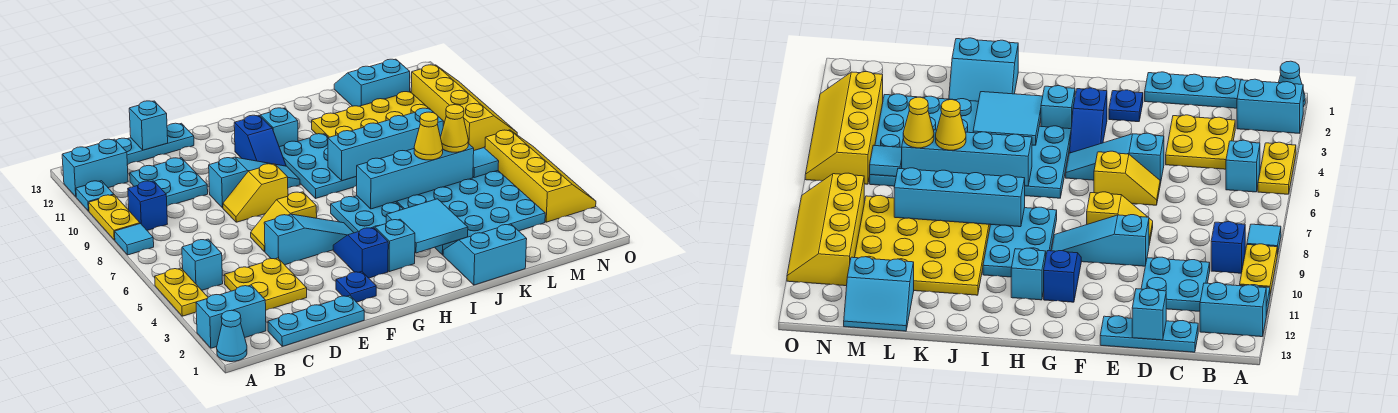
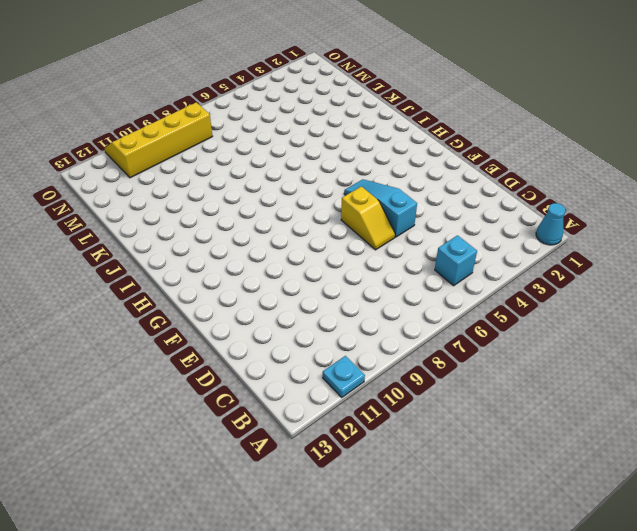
none -> cyan 1x2 brick [196,285,266,348]
none -> yellow 1x2 plate [155,268,208,316]
none -> cyan 1x1 tile [115,224,154,255]
none -> yellow 1x2 plate [89,195,140,240]

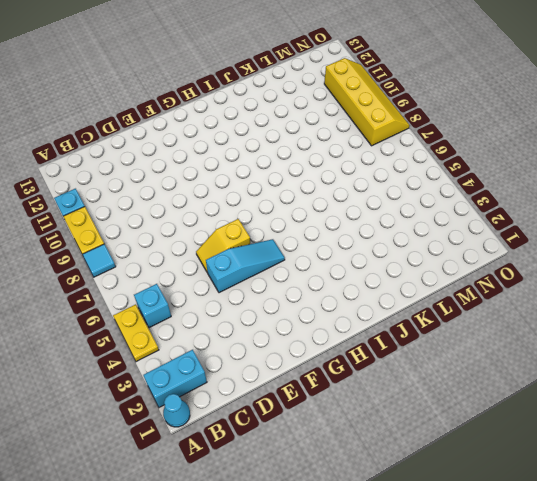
none -> cyan 1x2 brick [62,139,128,197]
none -> blue 1x1 brick [128,181,167,230]
none -> cyan 1x3 plate [268,295,364,346]
none -> yellow 2x2 plate [224,258,307,310]

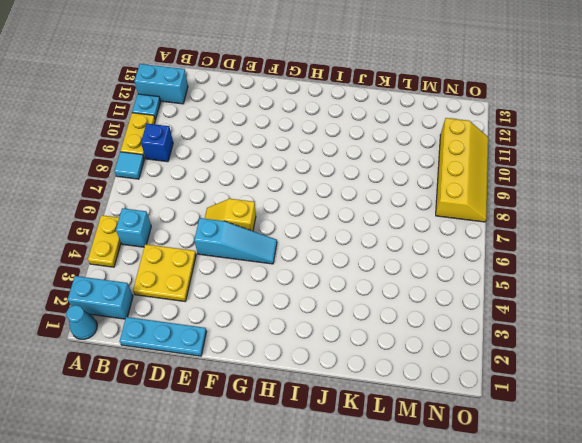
none -> cyan 2x2 plate [130,158,208,206]
none -> cyan 1x3 plate [116,123,194,165]
none -> yellow 1x2 slope [223,164,288,222]
none -> cyan 1x3 slope [209,157,300,208]

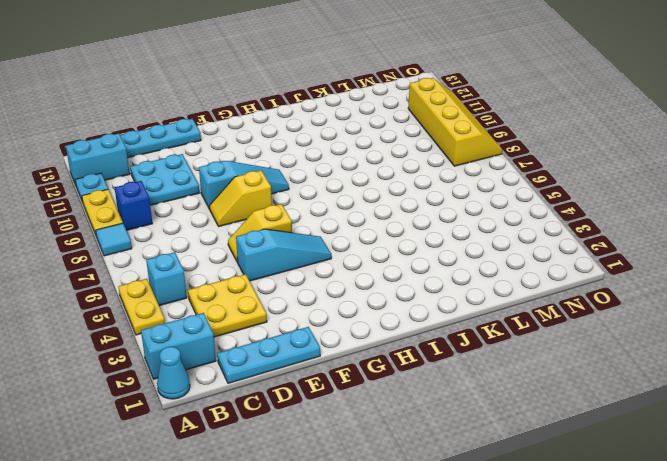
none -> blue 1x1 plate [336,271,376,302]
none -> blue 1x2 slope [333,227,388,278]
none -> blue 1x2 slope [234,115,286,166]
none -> cyan 1x1 brick [375,219,415,272]

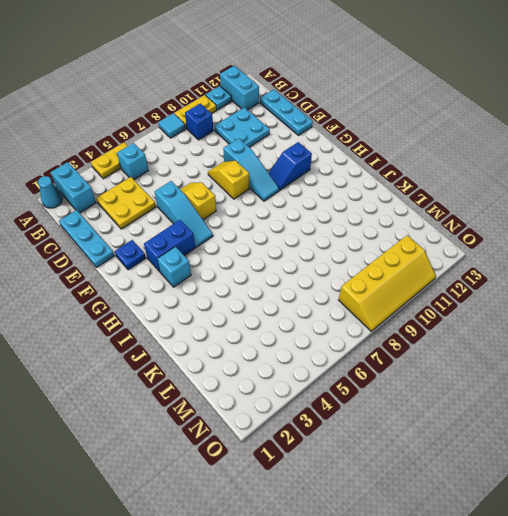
blue 1x2 brick [144,220,195,272] -> blue 1x2 slope [333,227,388,278]
none -> cyan 2x3 plate [331,196,403,233]
none -> cyan 2x3 plate [279,134,357,198]
none -> cyan 1x1 brick [260,108,298,147]
none -> cyan 2x2 slope [443,224,527,285]

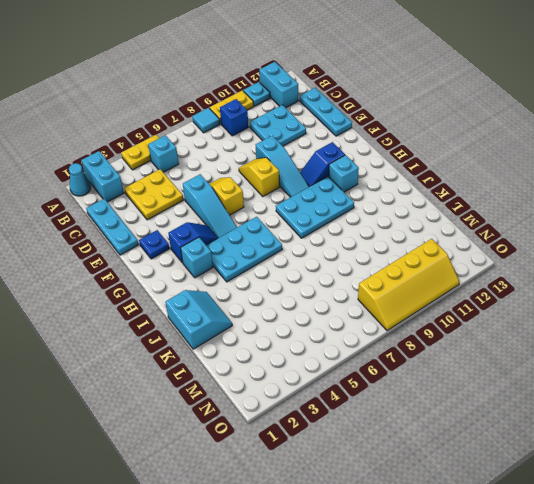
none -> cyan 4x4 plate [396,171,545,255]
none -> yellow 4x4 plate [312,92,445,138]
none -> cyan 2x2 slope [334,59,410,106]
none -> yellow 2x4 slope [485,130,596,222]

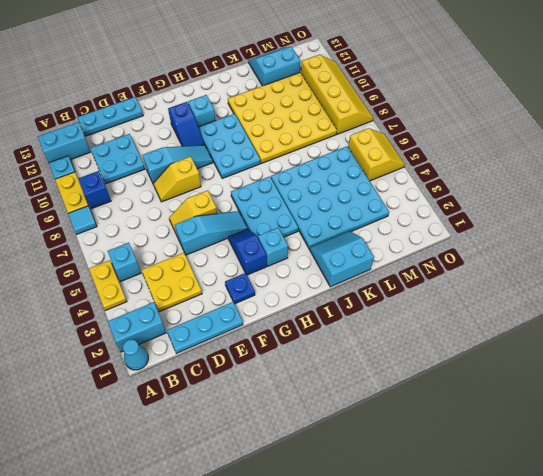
yellow 2x2 slope [348,128,405,181] -> yellow 2x4 slope [485,130,596,222]
none -> cyan 1x1 brick [129,101,168,150]
none -> cyan 2x2 tile [386,199,468,253]
none -> cyan 1x4 brick [356,144,474,209]
none -> cyan 1x4 brick [328,108,443,181]

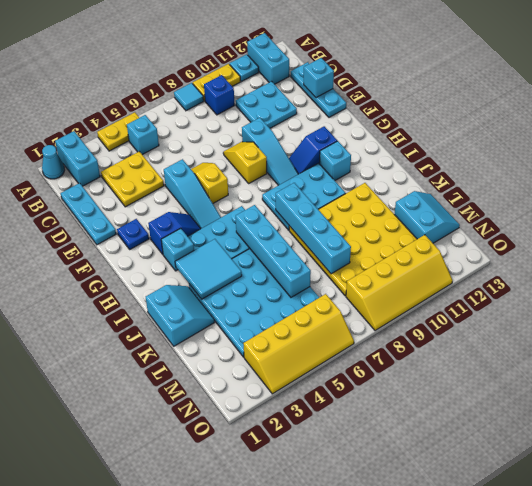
none -> cyan 1x1 tile [473,148,499,178]
none -> yellow 1x1 cone [414,112,443,160]
none -> yellow 1x1 cone [441,105,468,152]

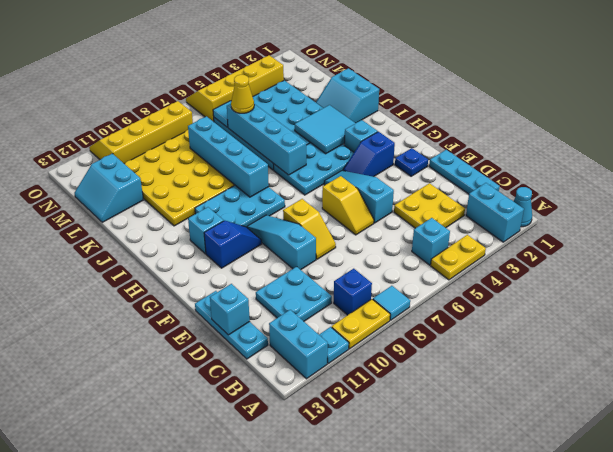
none -> yellow 1x1 cone [414,112,443,160]

